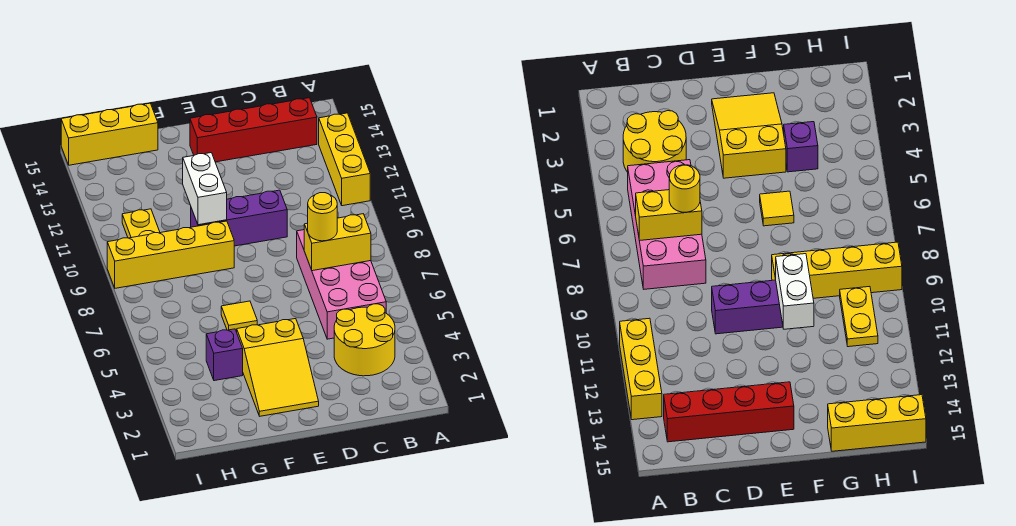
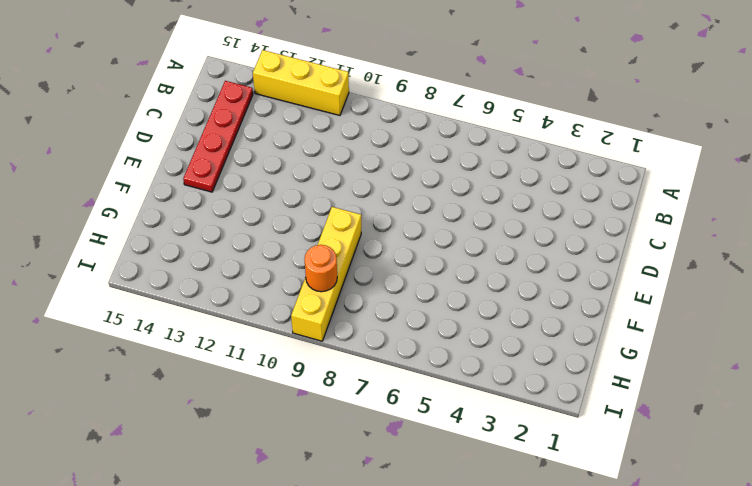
red 1x4 plate [183,81,253,192] -> red 1x4 brick [190,98,317,162]
orange 1x1 round brick [305,245,337,292] -> none
none -> yellow 2x2 round brick [334,304,395,376]
none -> pink 2x4 brick [297,230,386,339]
none -> purple 1x3 brick [191,190,287,246]

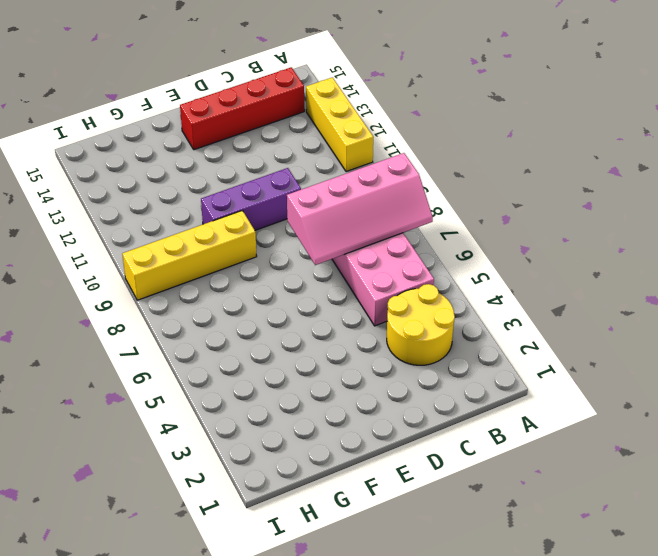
pink 2x4 slope [287,153,433,265] -> yellow 1x2 brick [304,214,371,271]
none -> yellow 2x3 slope [237,319,319,416]
none -> yellow 1x1 tile [221,301,257,332]
none -> purple 1x1 brick [206,329,243,381]

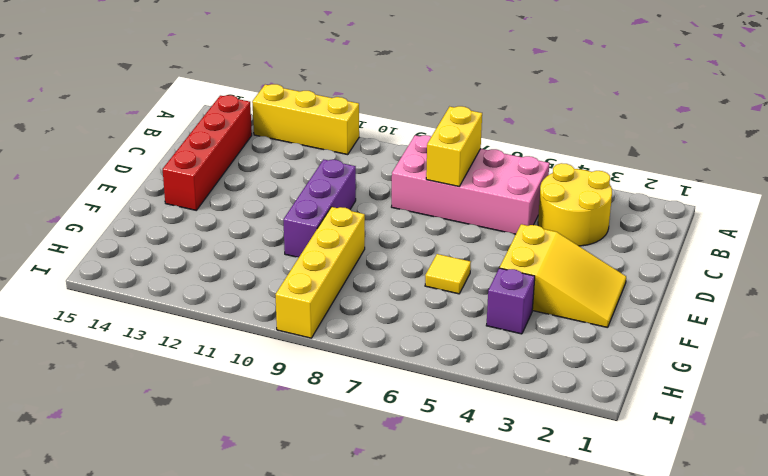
none -> yellow 1x3 brick [61,103,158,165]
none -> yellow 1x2 plate [122,209,160,238]
none -> white 1x2 brick [183,153,227,225]

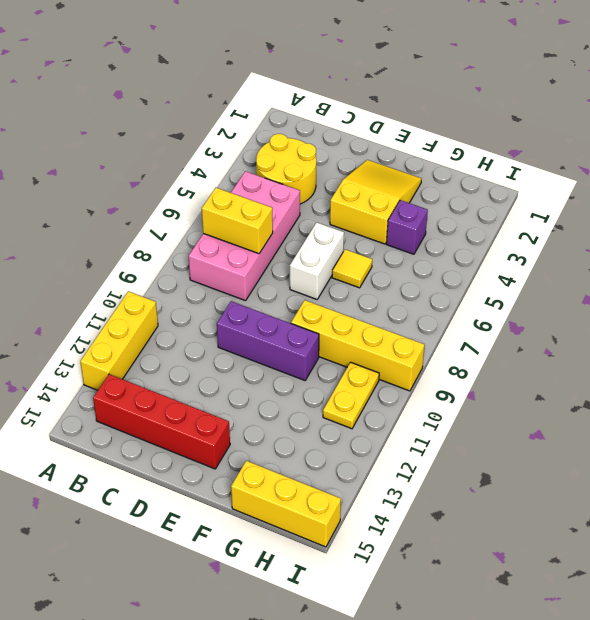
white 1x2 brick [290,222,344,299] -> white 1x2 brick moved to [183,153,227,225]
none -> yellow 1x1 round brick [308,193,337,241]

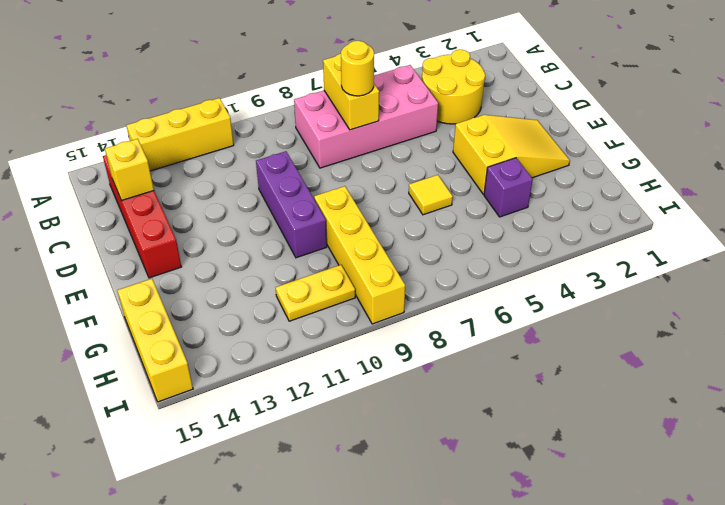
yellow 1x1 brick [105,139,154,201] -> none
none -> white 1x2 brick [183,153,227,225]

